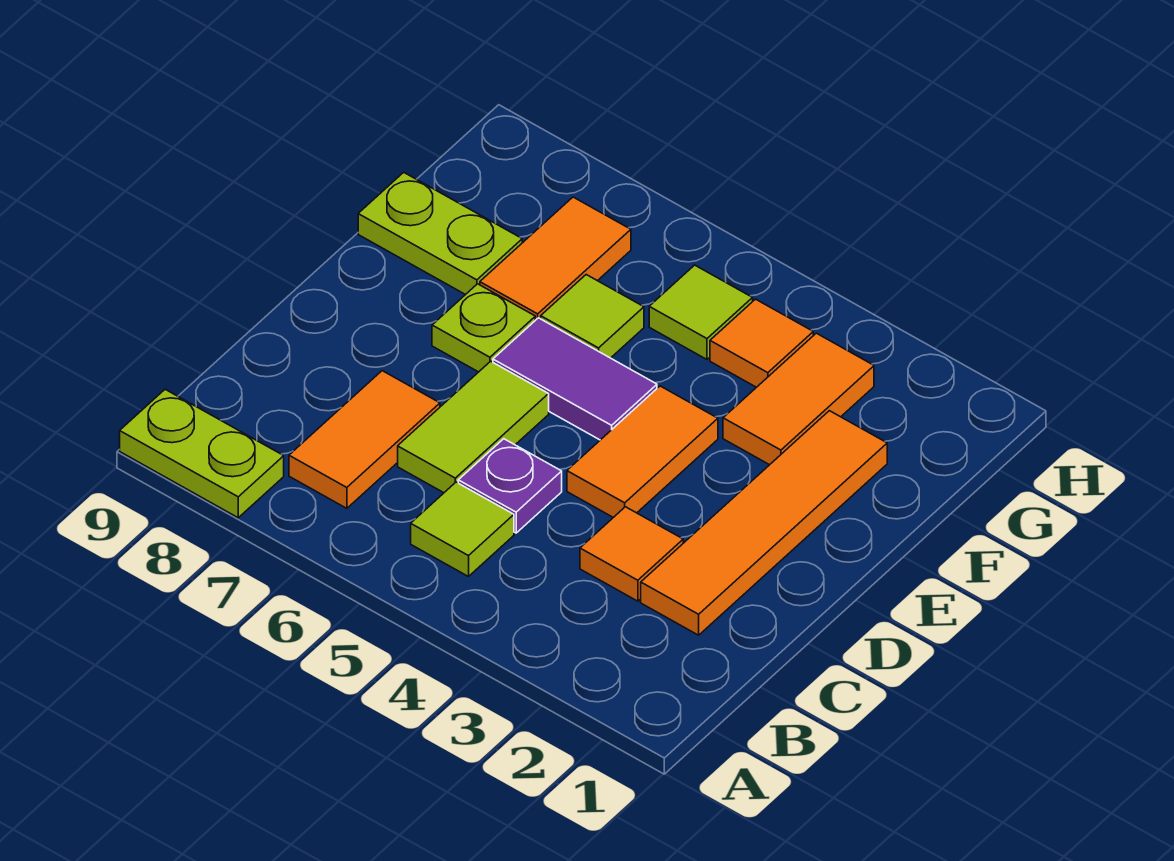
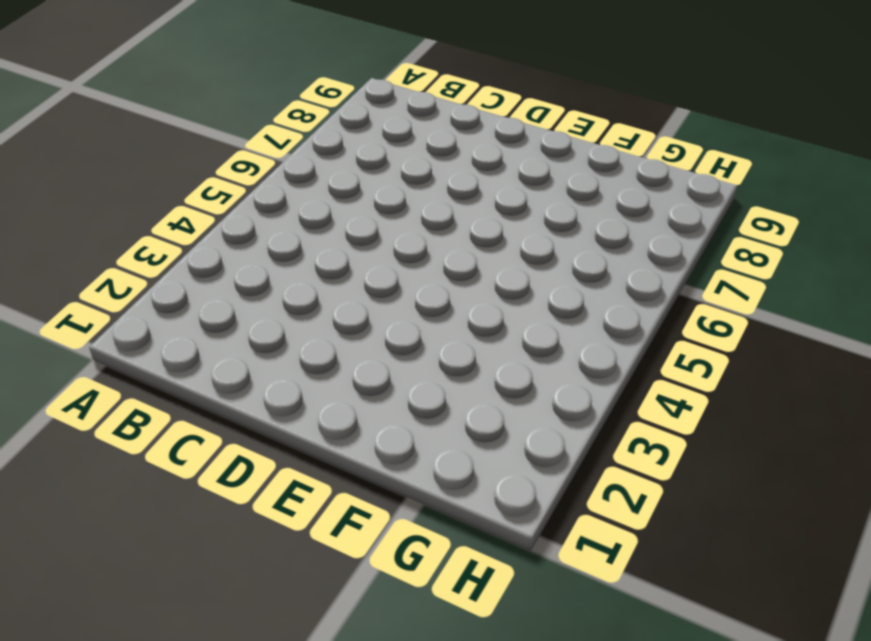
none -> lime 1x2 plate [120,389,284,518]
none -> lime 1x1 tile [411,482,514,577]
none -> orange 1x2 tile [289,371,440,508]

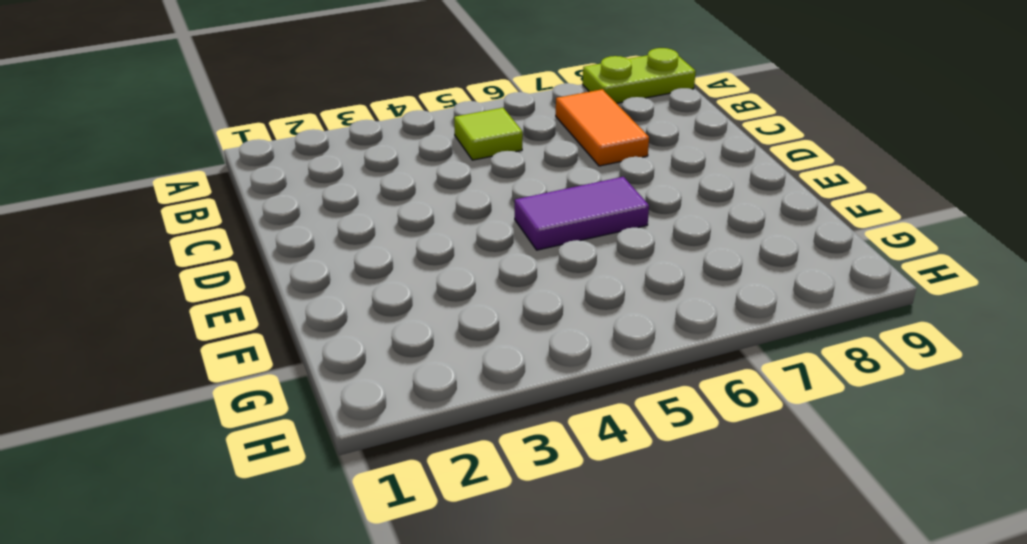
none -> orange 1x4 tile [641,411,887,635]
none -> orange 1x1 tile [580,507,683,601]
none -> purple 1x1 plate [458,439,562,533]

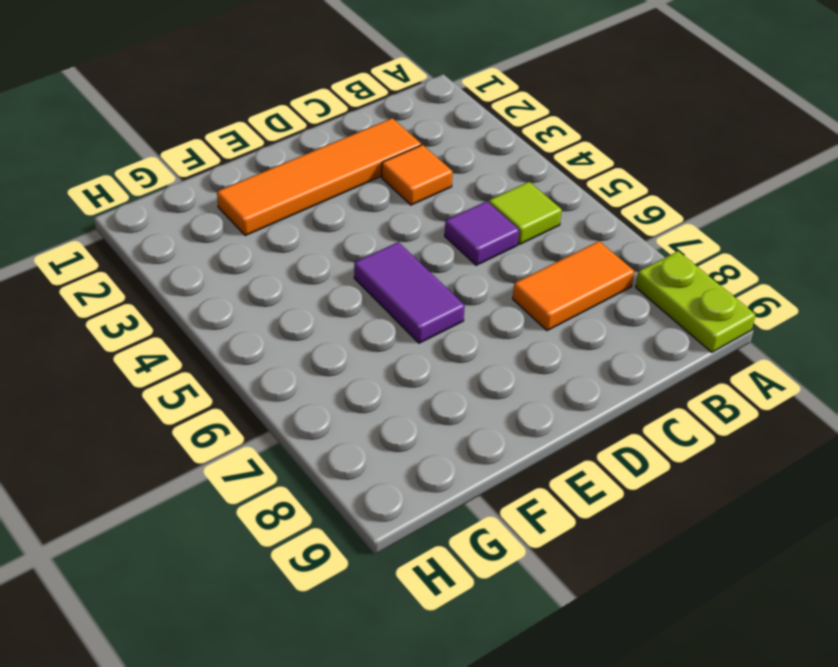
purple 1x1 tile [445,201,519,265] -> purple 1x1 plate [458,439,562,533]
none -> lime 1x2 tile [398,361,549,493]
none -> orange 1x2 tile [567,386,718,518]
none -> lime 1x1 plate [432,284,535,372]

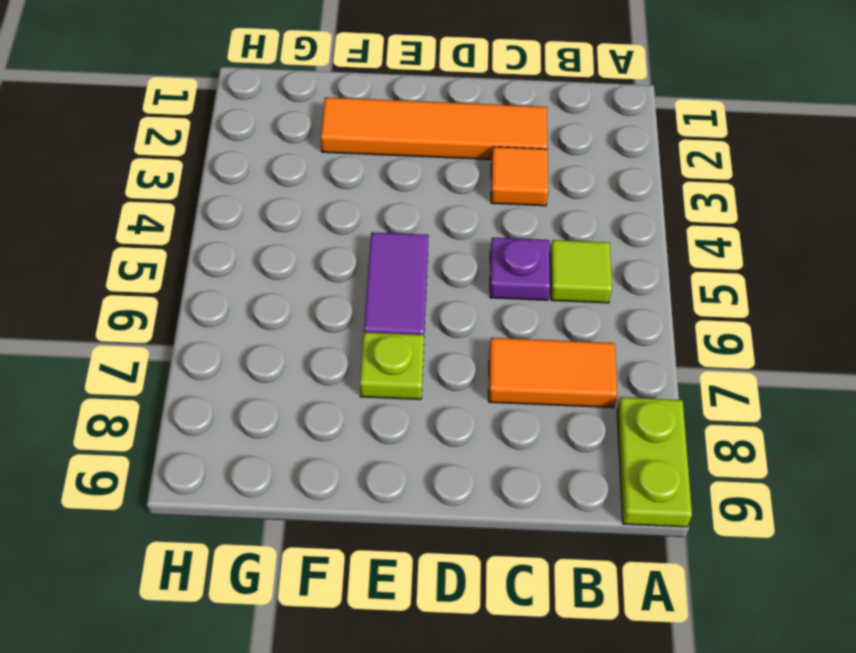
none -> lime 1x2 tile [398,361,549,493]
none -> orange 1x2 tile [567,386,718,518]
none -> orange 1x2 tile [723,333,874,465]

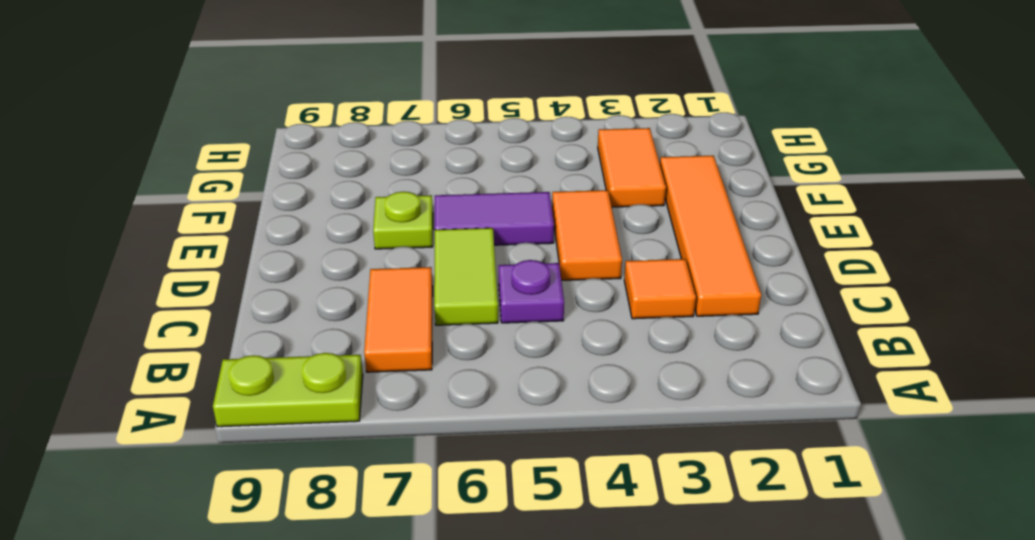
none -> lime 1x1 tile [411,482,514,577]
none -> lime 1x1 tile [541,275,644,358]
none -> orange 1x2 tile [480,197,631,320]

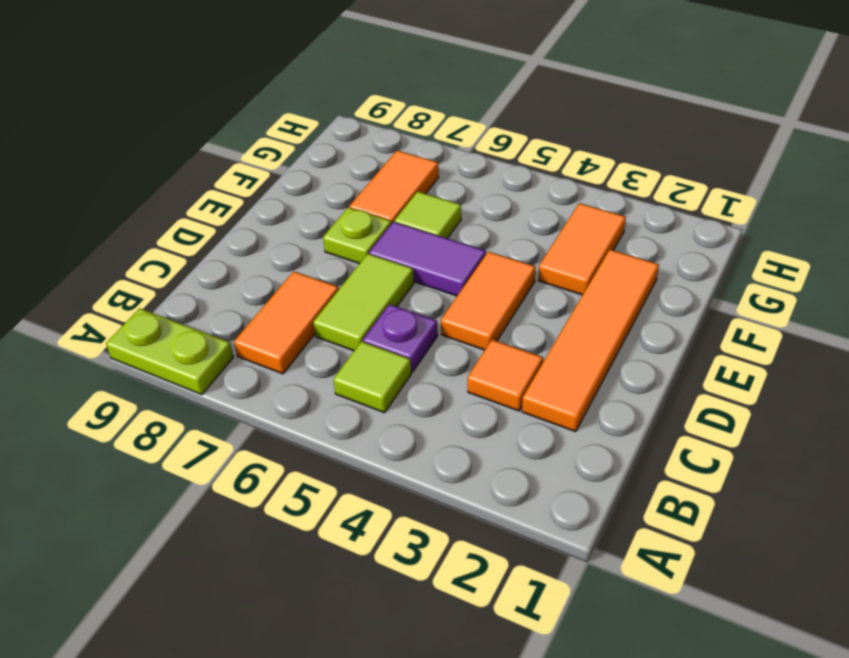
none -> lime 1x2 plate [358,172,522,295]
none -> orange 1x1 tile [710,299,813,387]
none -> lime 1x1 tile [649,265,753,359]

